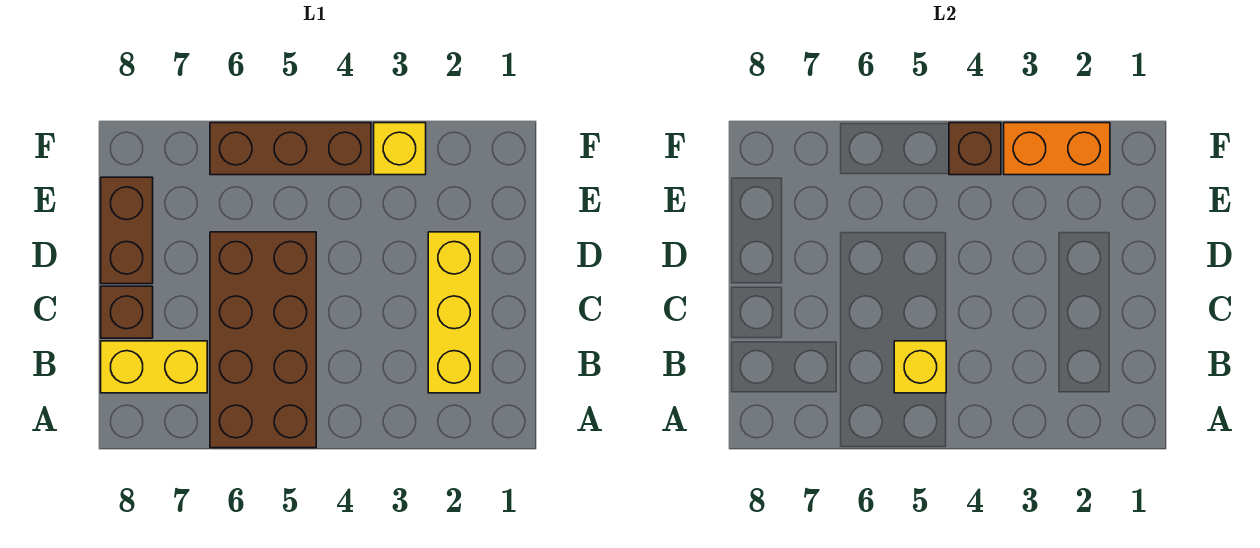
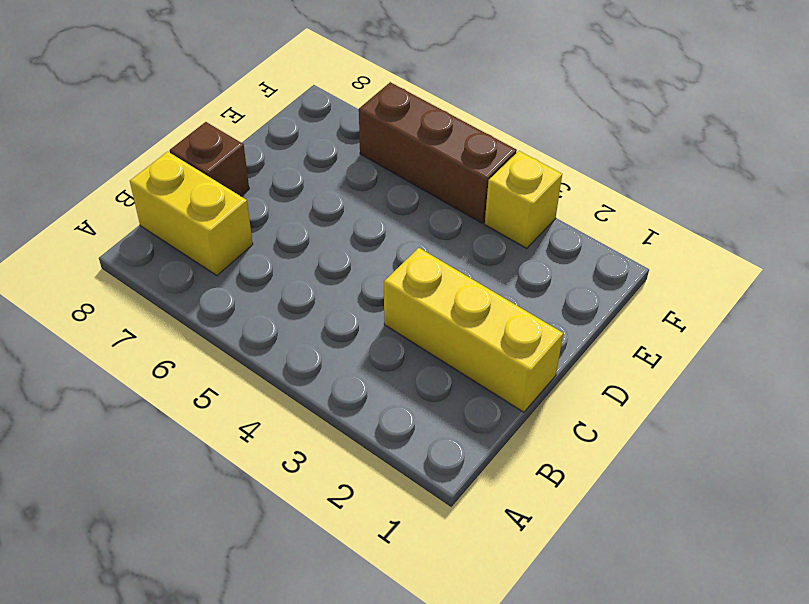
yellow 1x3 brick [384,248,563,412] -> yellow 1x3 brick turned to [428,232,480,393]
none -> brown 2x4 brick [210,232,316,448]
none -> brown 1x2 brick [101,177,153,284]

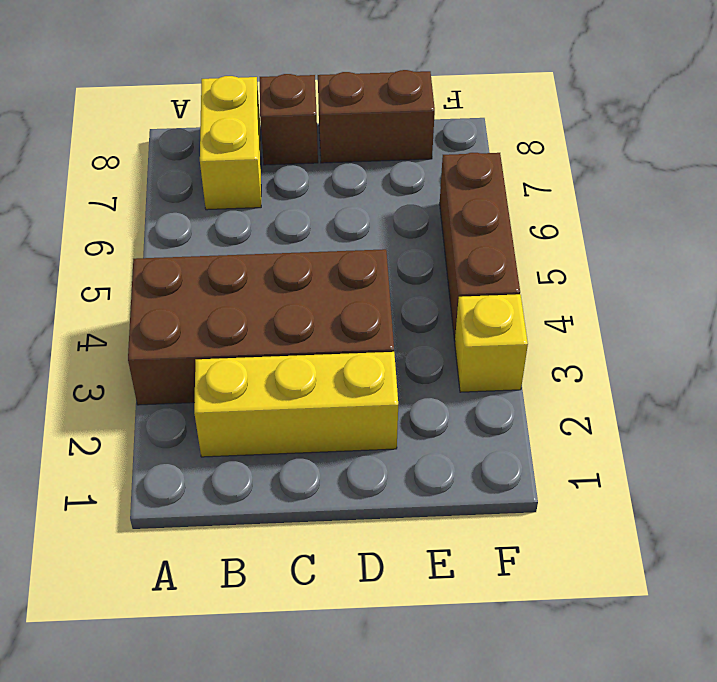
brown 2x4 brick [128,249,394,405] -> brown 2x4 brick moved to [210,232,316,448]
none -> yellow 1x1 brick [894,341,946,393]
none -> orange 1x2 brick [1004,123,1110,175]

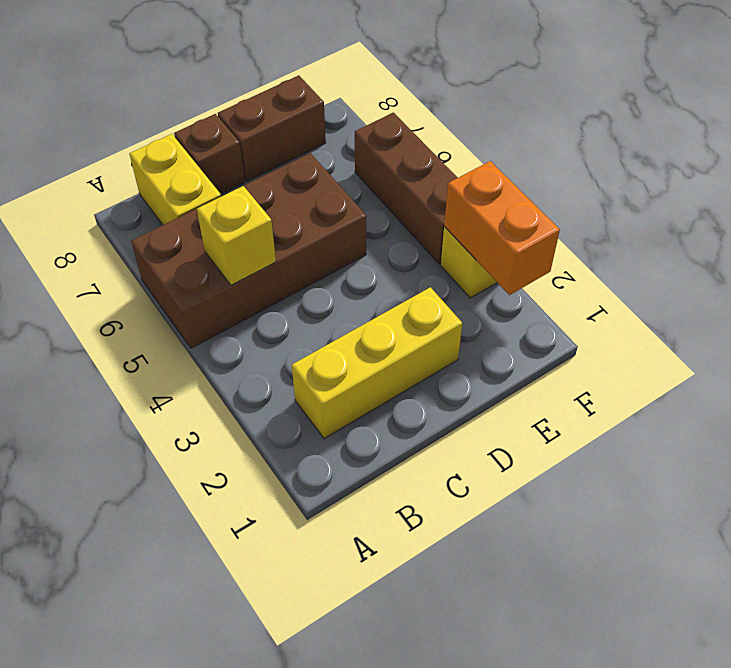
none -> brown 1x1 brick [949,123,1001,175]

